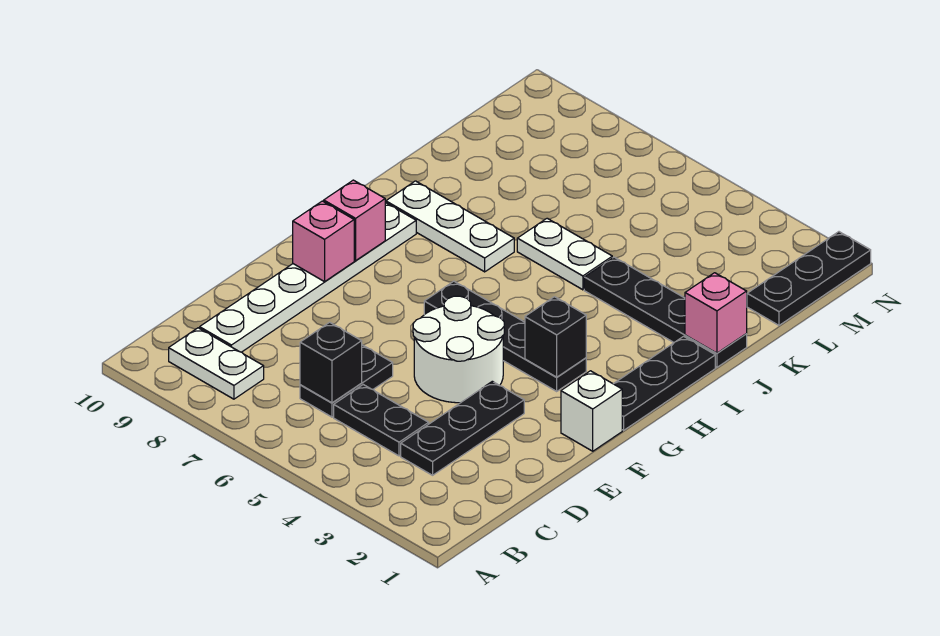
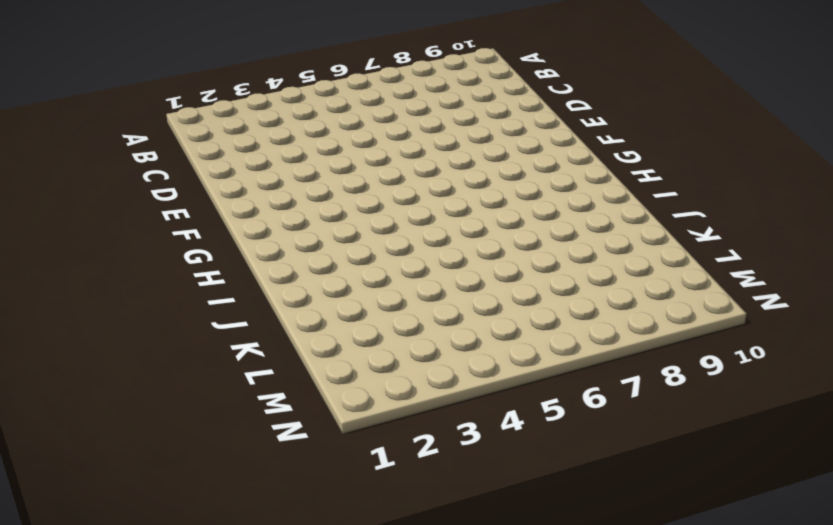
none -> white 1x2 plate [169,328,264,399]
none -> black 1x3 plate [401,381,524,475]
none -> black 1x2 plate [334,385,429,456]

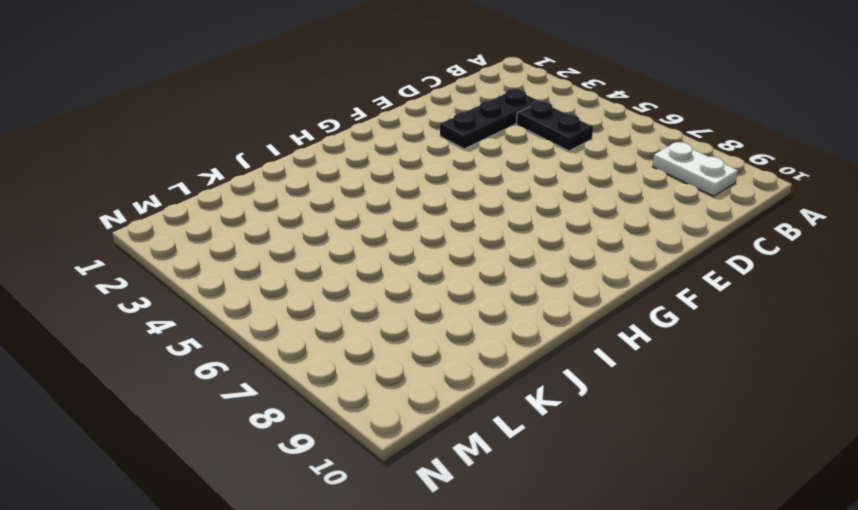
none -> black 1x2 plate [300,345,393,417]
none -> white 1x6 plate [200,203,416,352]
none -> white 2x2 round brick [413,296,504,403]

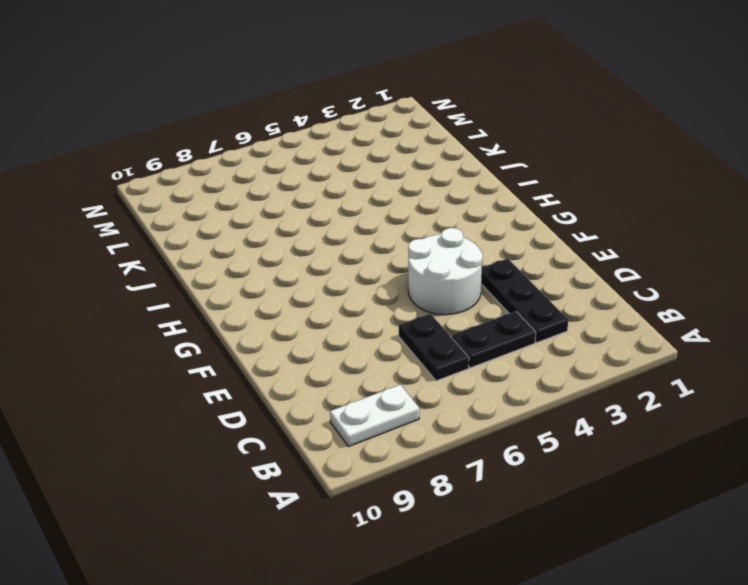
none -> white 1x6 plate [200,203,416,352]
none -> white 1x1 brick [561,371,622,451]
none -> black 1x3 plate [614,336,715,430]

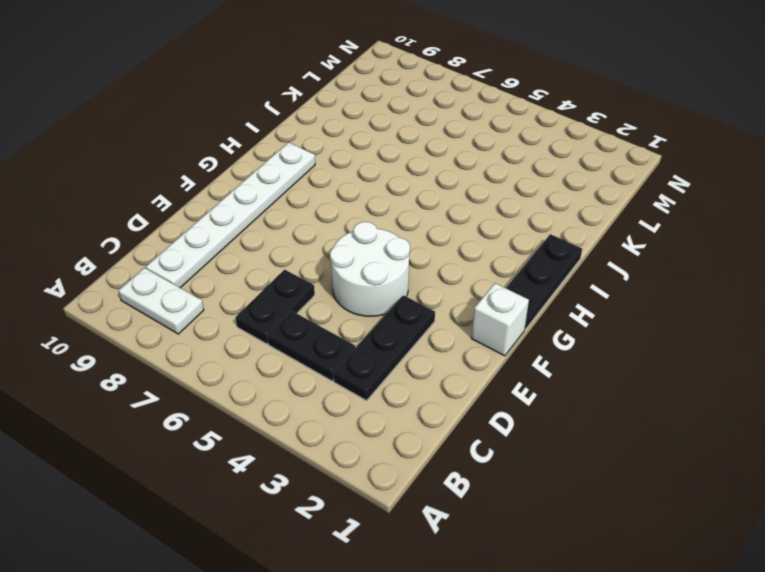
none -> black 1x4 plate [424,281,586,391]
none -> white 1x3 plate [386,181,514,272]
none -> black 1x4 plate [584,257,747,367]

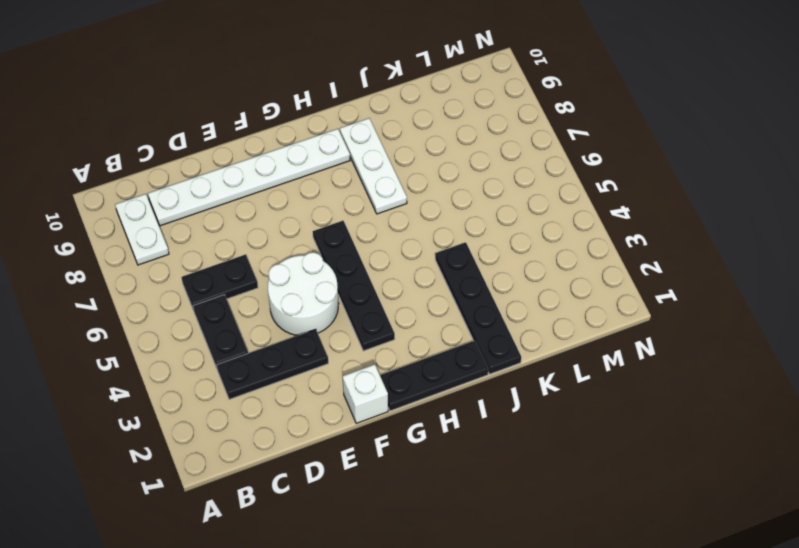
none -> white 1x2 plate [517,218,612,290]
none -> black 1x3 plate [747,232,871,325]
none -> black 1x1 brick [300,322,362,403]

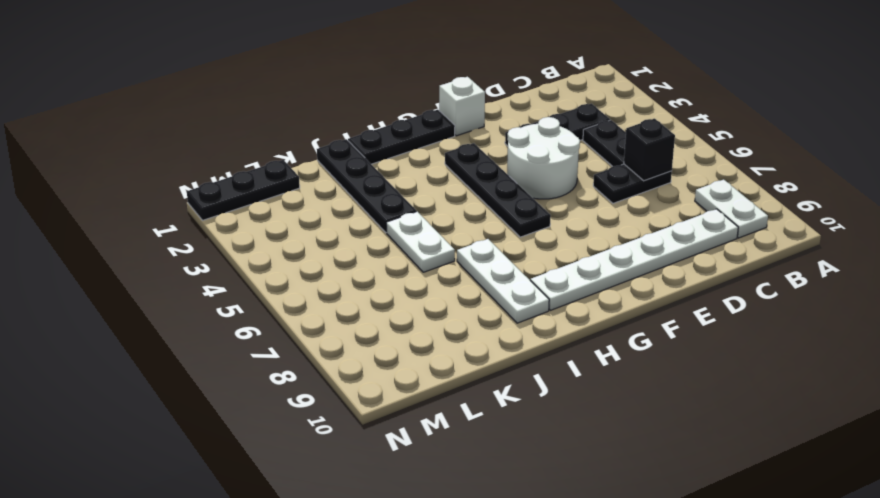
none -> pink 1x1 brick [293,201,354,282]
none -> black 1x1 brick [525,297,586,377]
none -> pink 1x1 brick [324,180,385,261]

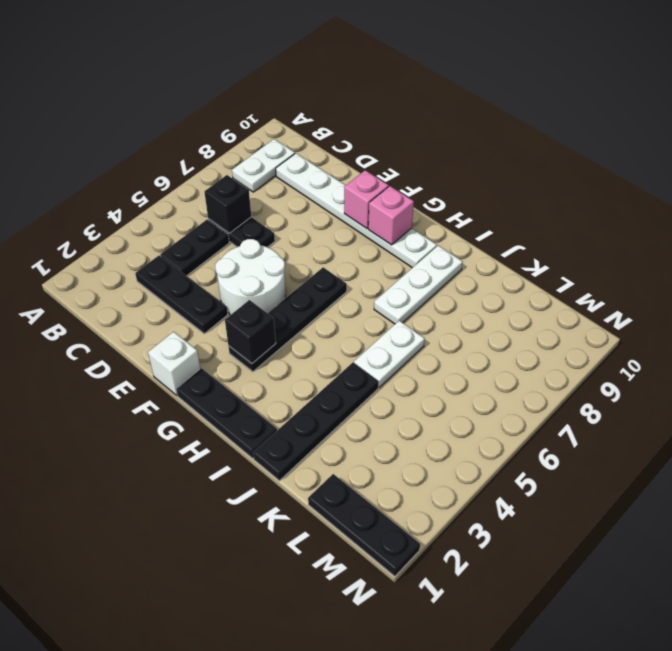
none -> pink 1x1 brick [685,273,747,353]

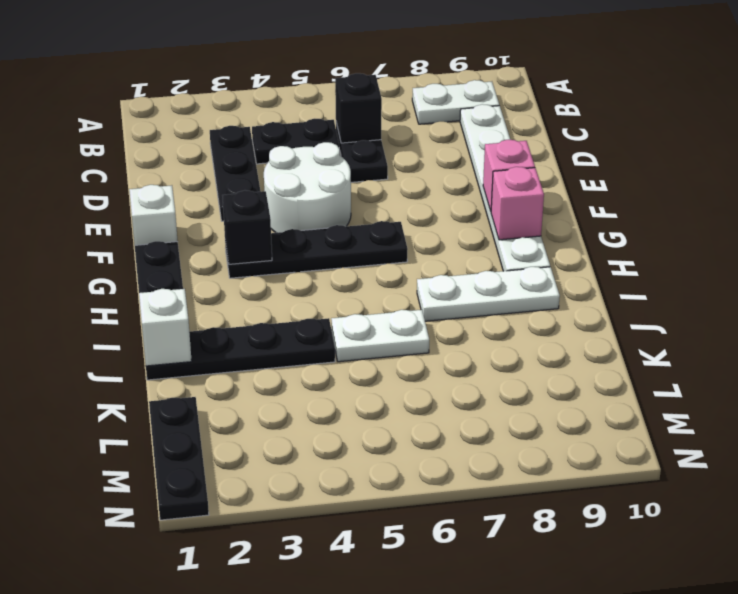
white 1x1 brick [139,289,192,366] -> pink 1x1 brick [685,273,747,353]

